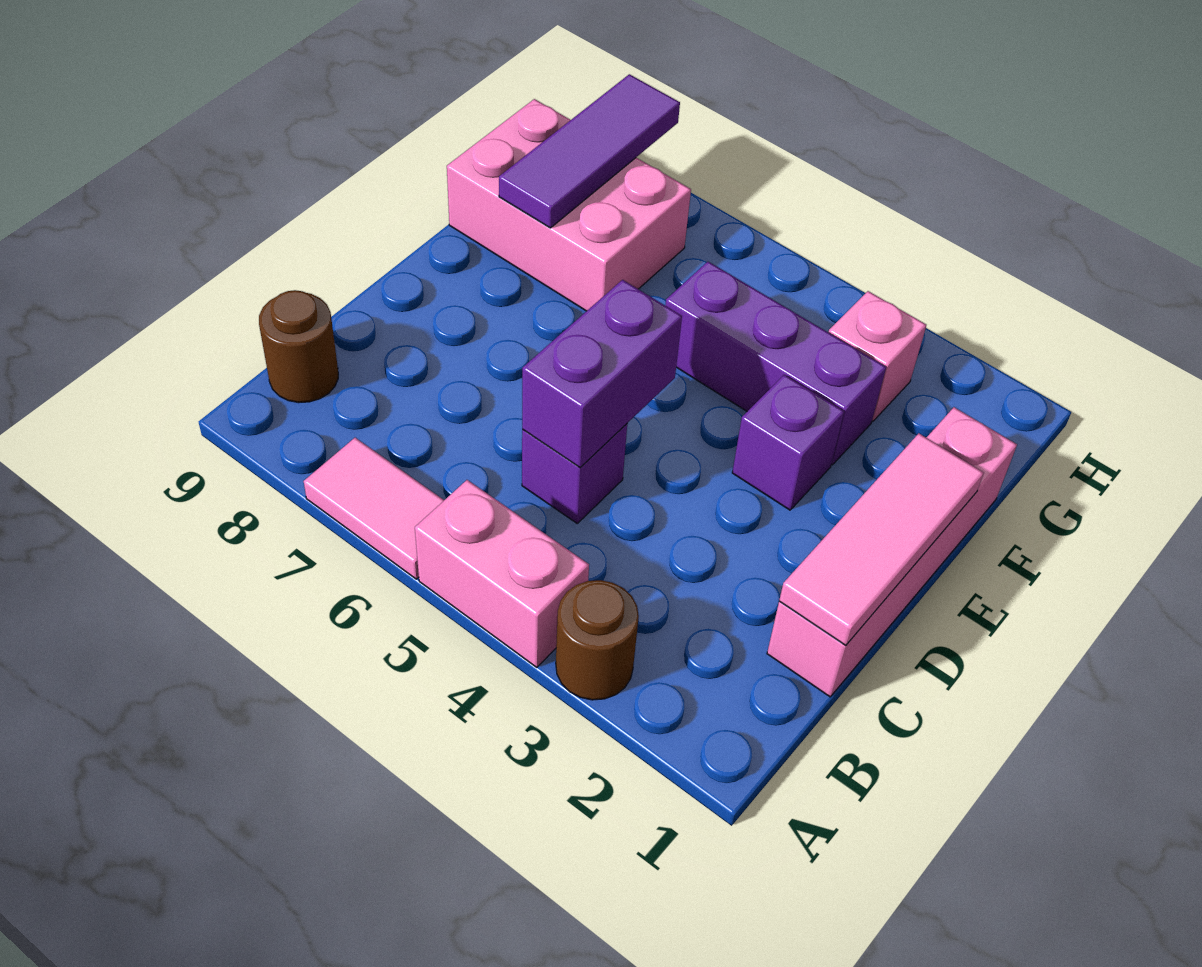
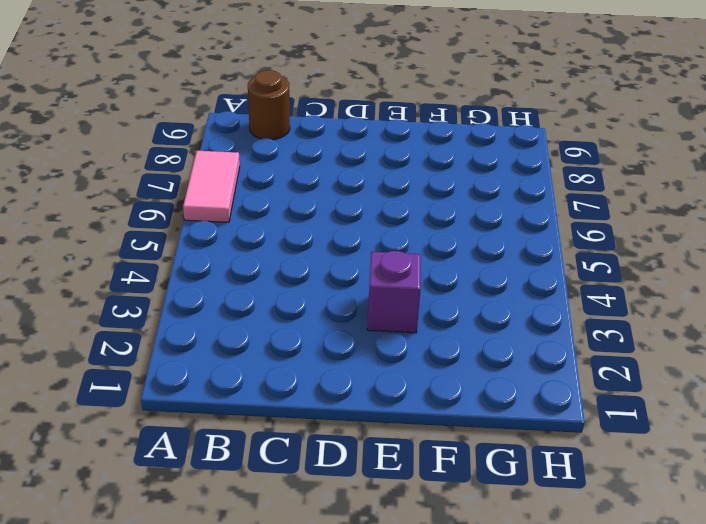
none -> brown 1x1 round brick [556,580,639,700]
none -> pink 1x2 brick [415,480,589,667]
none -> pink 1x4 brick [767,407,1017,697]

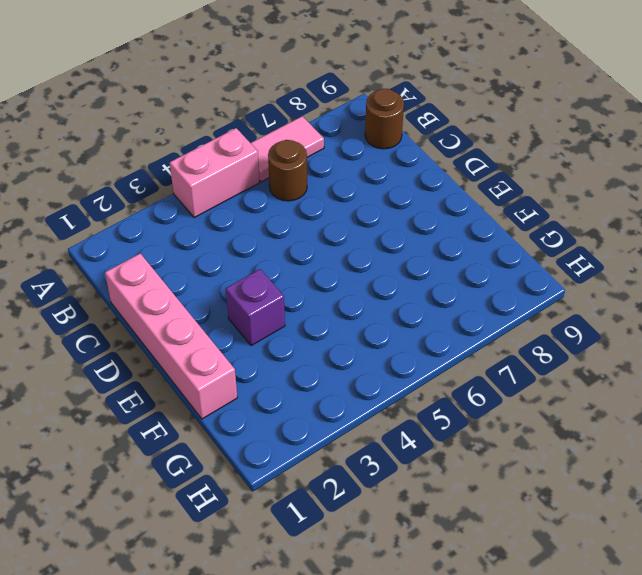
brown 1x1 round brick [268,140,307,201] -> brown 1x1 round brick moved to [556,580,639,700]
none -> purple 1x1 brick [522,424,627,523]
none -> purple 1x3 brick [665,262,886,465]
none -> pink 2x3 brick [447,99,691,311]

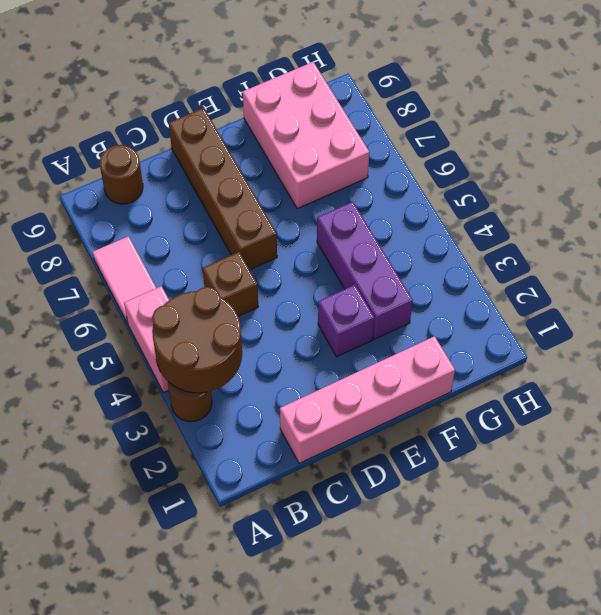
brown 2x2 round brick [152,287,242,393] -> none
brown 1x1 brick [203,252,258,316] -> purple 1x1 brick [522,424,627,523]
brown 1x4 brick [169,108,277,270] -> none
none -> pink 1x1 brick [828,291,926,421]
none -> pink 1x3 tile [779,433,984,646]
none -> purple 1x2 brick [522,280,682,468]

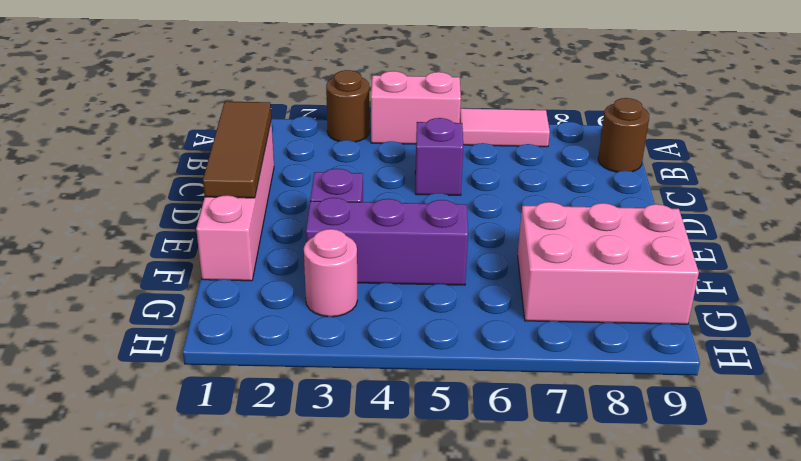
brown 1x3 tile [203,101,271,198] -> pink 1x3 tile [779,433,984,646]
pink 1x1 round brick [304,229,357,317] -> pink 1x1 brick [828,291,926,421]
none -> purple 1x2 brick [522,280,682,468]
none -> purple 1x3 tile [499,74,680,228]

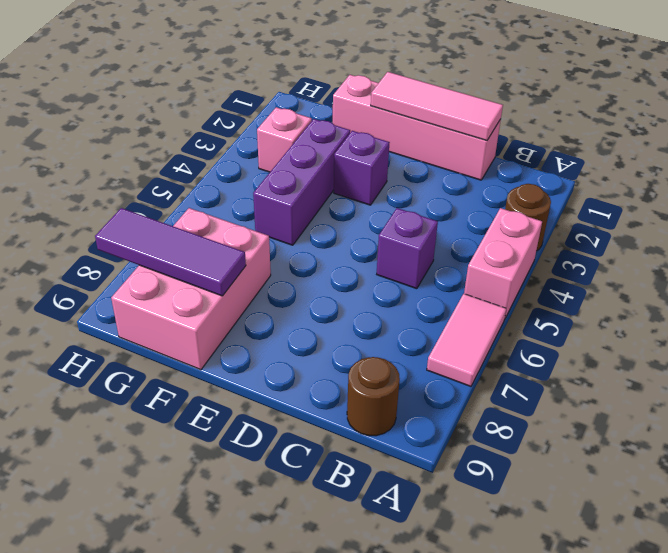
none -> purple 1x2 brick [522,280,682,468]

